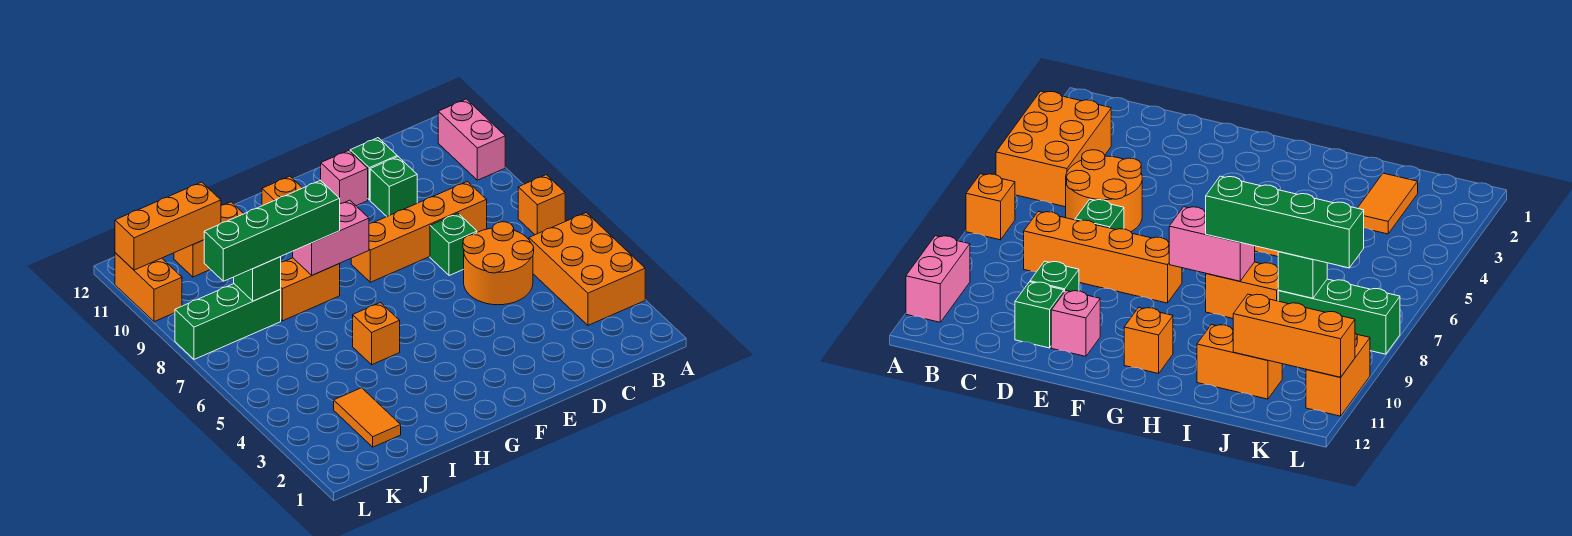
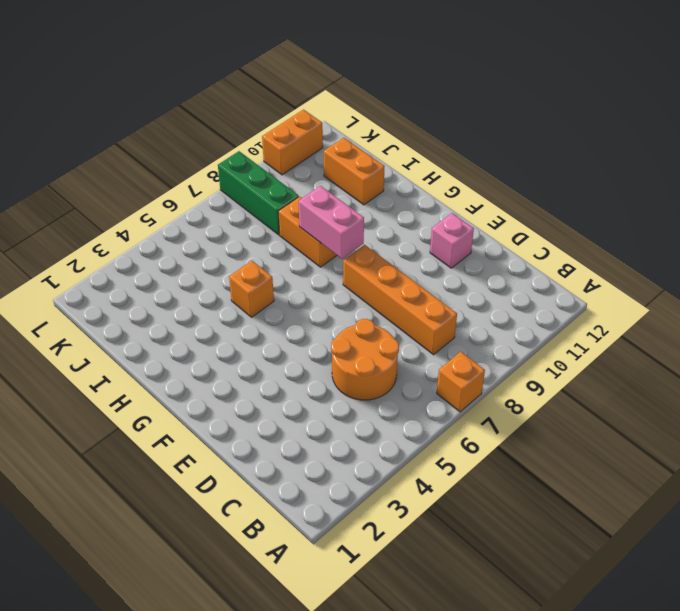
none -> orange 2x3 brick [529,213,645,325]
none -> pink 1x2 brick [438,99,505,180]
none -> green 1x1 brick [430,213,477,276]

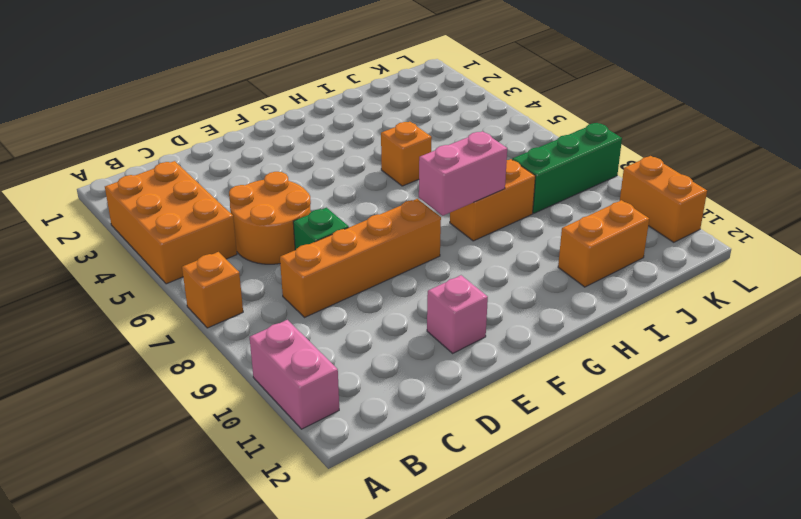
none -> green 1x1 brick [370,157,417,216]
none -> green 1x1 brick [350,138,397,200]
none -> orange 1x1 brick [262,176,302,206]

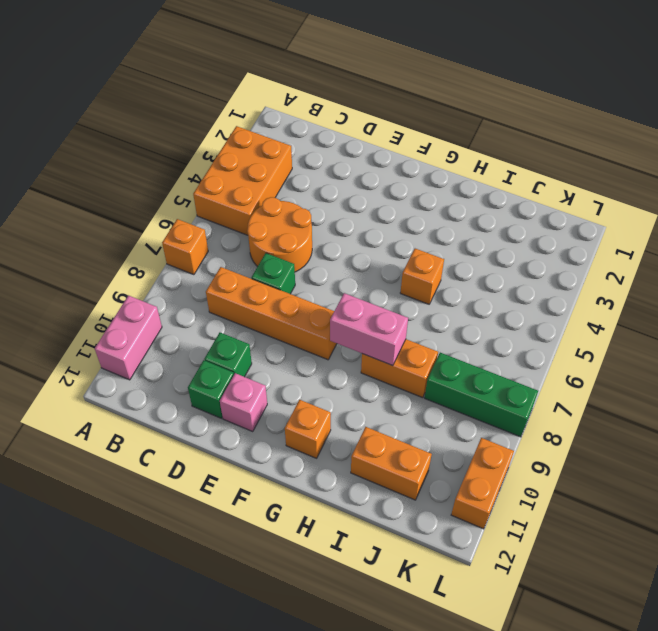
none -> orange 1x2 tile [334,388,401,447]
none -> green 1x1 brick [234,257,281,301]
none -> orange 1x3 brick [115,182,221,270]

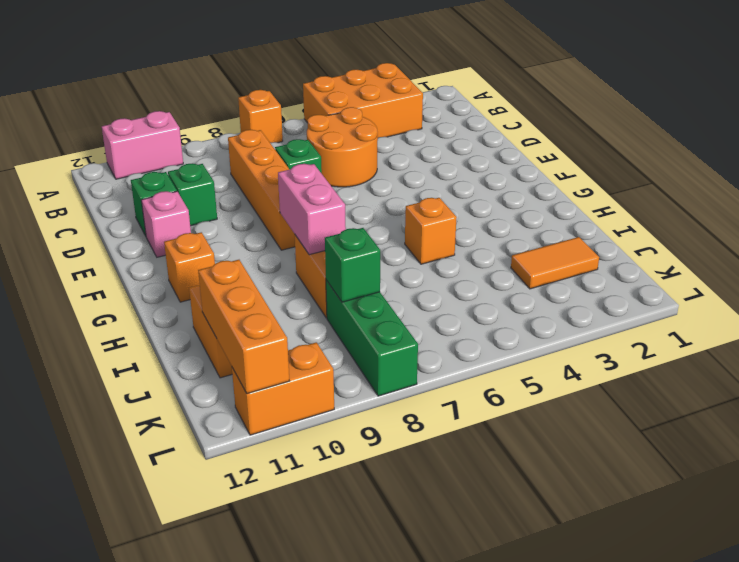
none -> green 1x4 brick [204,180,340,281]

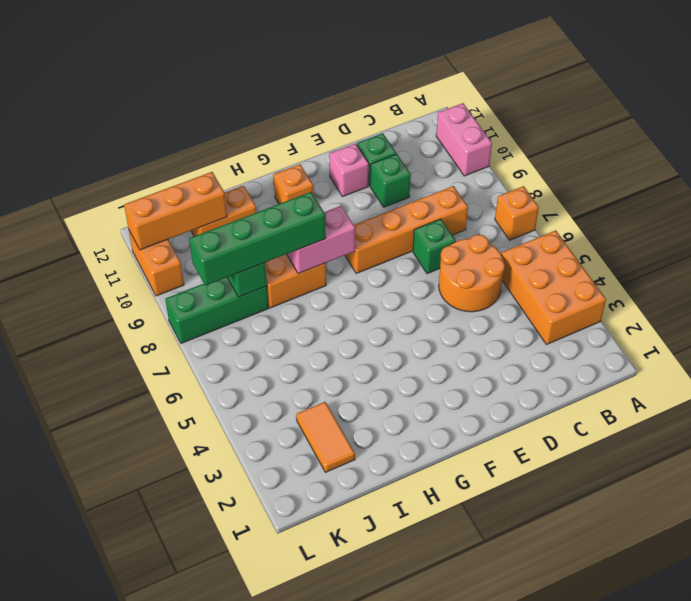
none -> orange 1x1 brick [353,303,400,365]

